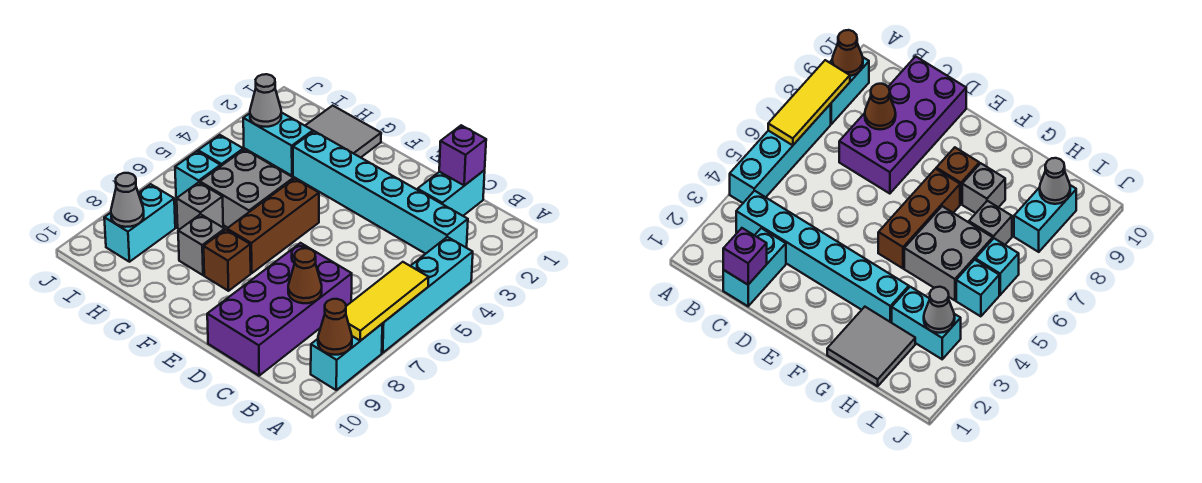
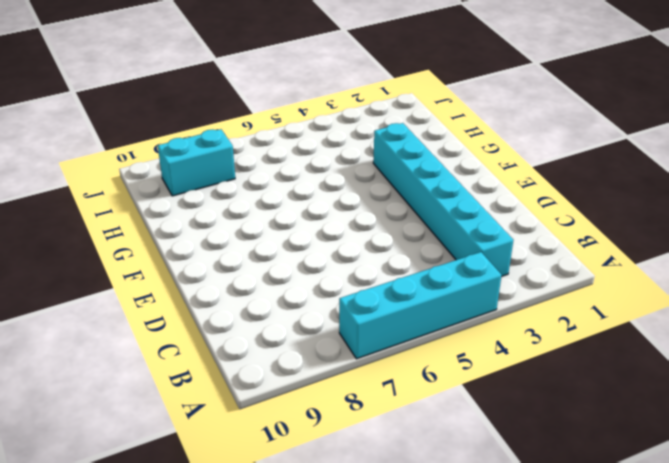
none -> cyan 1x2 brick [311,324,382,390]
none -> cyan 1x2 brick [417,170,485,216]
none -> purple 2x4 brick [207,243,352,376]

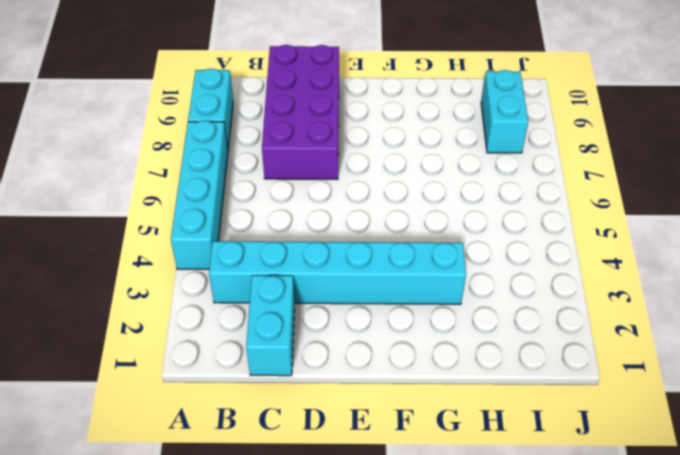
none -> brown 1x3 brick [227,179,319,273]
none -> brown 1x1 brick [204,230,251,291]
none -> grey 2x2 tile [305,106,381,157]

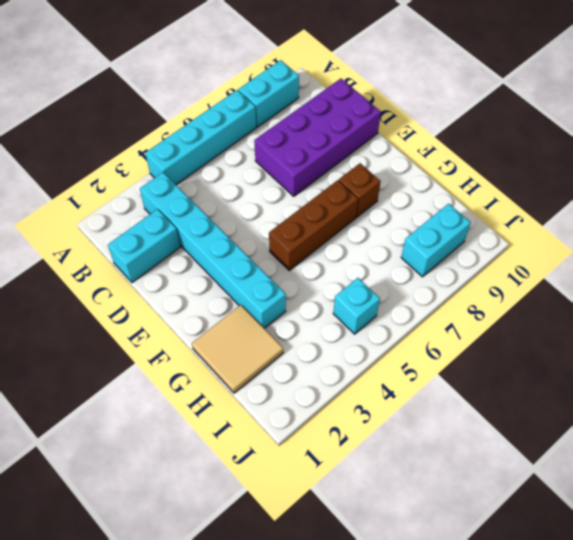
tan 2x2 tile [192,305,283,393] -> grey 2x2 tile [305,106,381,157]
none -> grey 2x2 brick [200,149,294,228]
none -> grey 1x1 brick [178,214,225,275]
none -> cyan 1x2 brick [243,112,313,176]

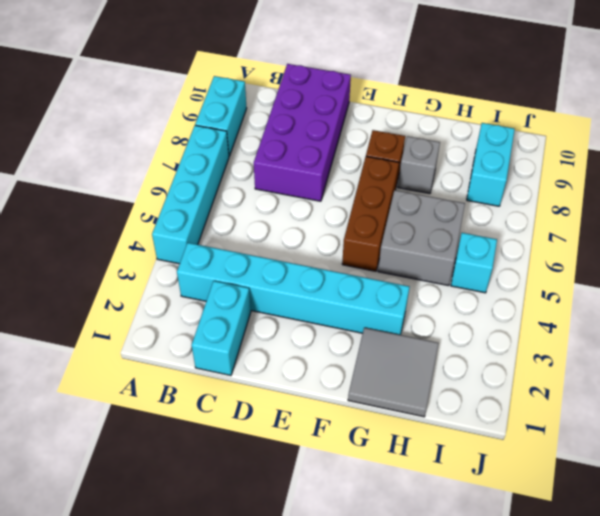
none -> cyan 1x2 brick [243,112,313,176]
none -> grey 1x1 brick [177,182,223,230]
none -> cyan 1x1 brick [175,151,221,198]

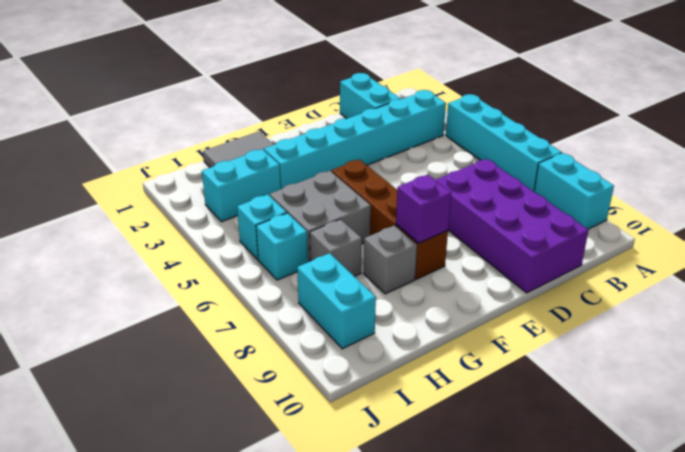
purple 1x1 brick [396,175,451,243] -> purple 1x1 brick moved to [439,125,486,185]
none -> yellow 1x3 tile [346,262,429,341]
none -> brown 1x1 cone [318,299,352,355]
none -> brown 1x1 cone [288,248,322,303]

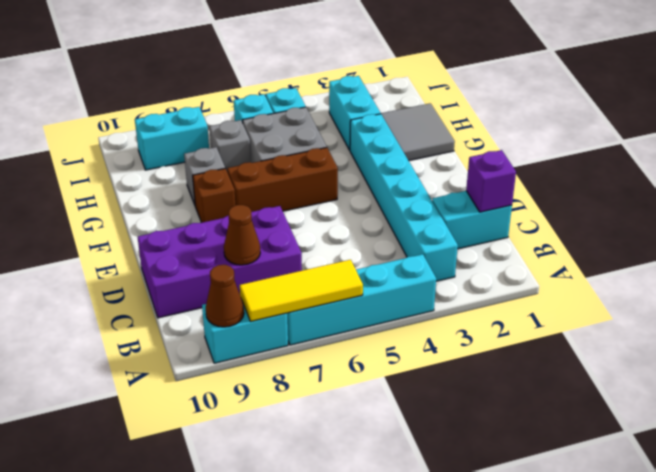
none -> grey 1x1 cone [250,74,281,127]
none -> grey 1x1 cone [111,173,144,227]

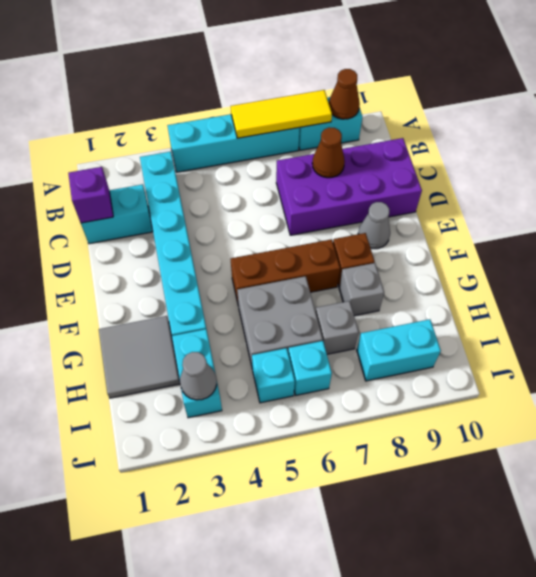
grey 1x1 cone [358,202,390,249] -> grey 1x1 cone moved to [111,173,144,227]

